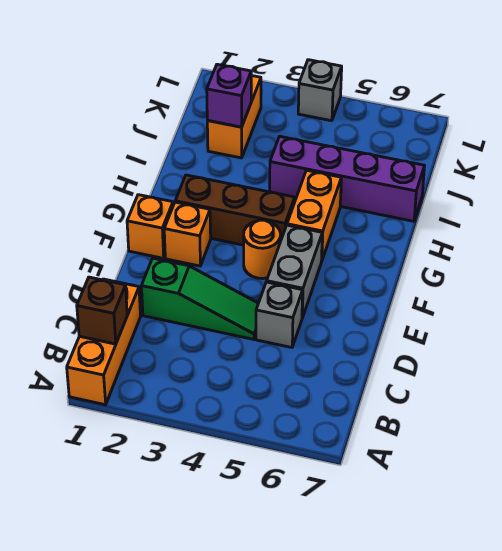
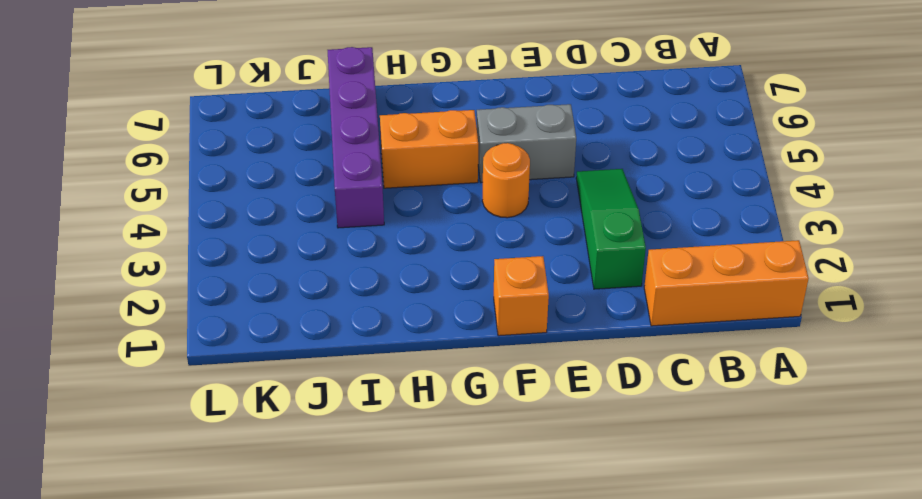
none -> grey 1x1 brick [256,282,303,348]
none -> orange 1x1 brick [164,202,211,266]
none -> brown 1x3 brick [175,175,295,245]

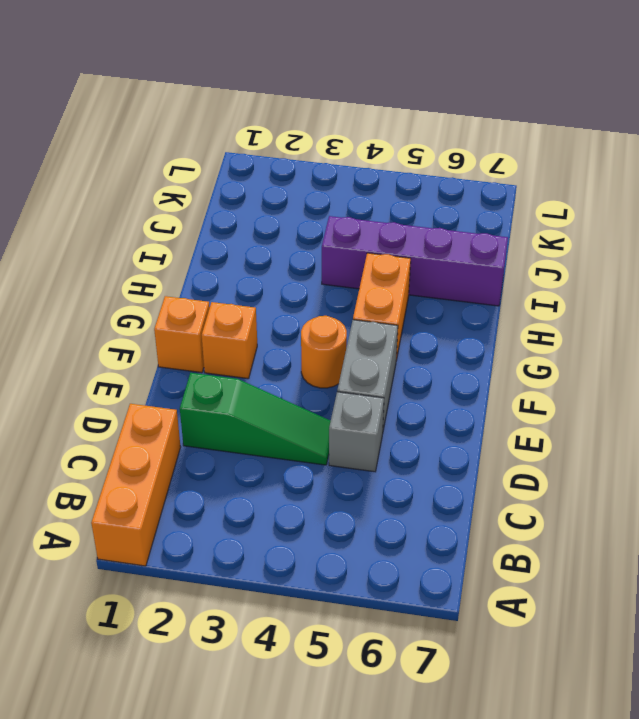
none -> brown 1x3 brick [175,175,295,245]
none -> orange 1x2 brick [207,76,261,158]
none -> grey 1x1 brick [298,60,342,121]

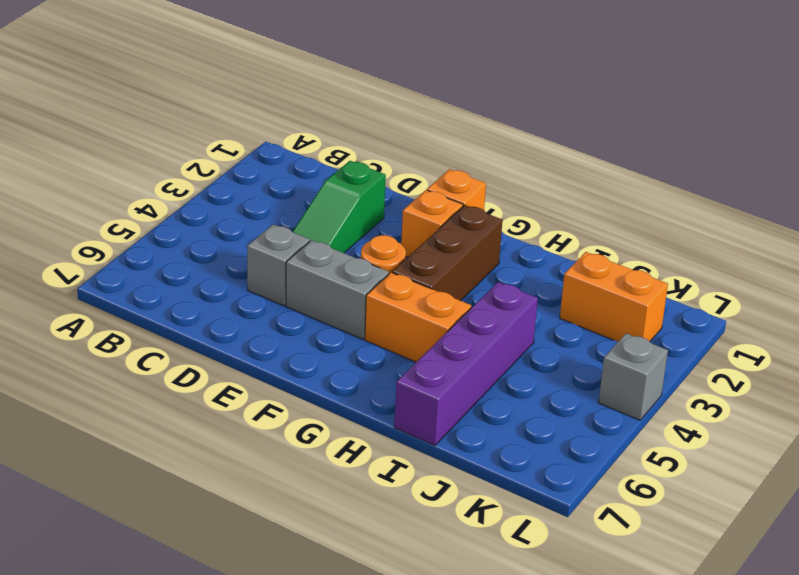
none -> orange 1x3 brick [67,279,141,405]
none -> brown 1x1 brick [77,277,127,344]
none -> purple 1x1 brick [207,64,251,127]

